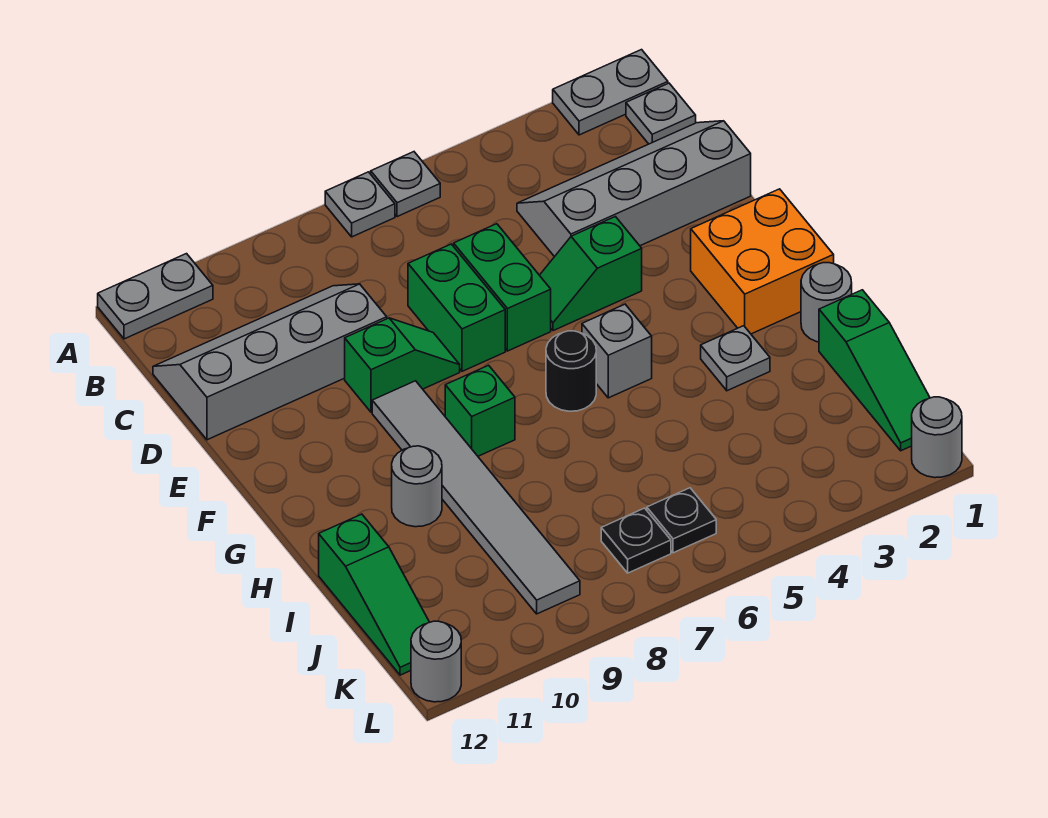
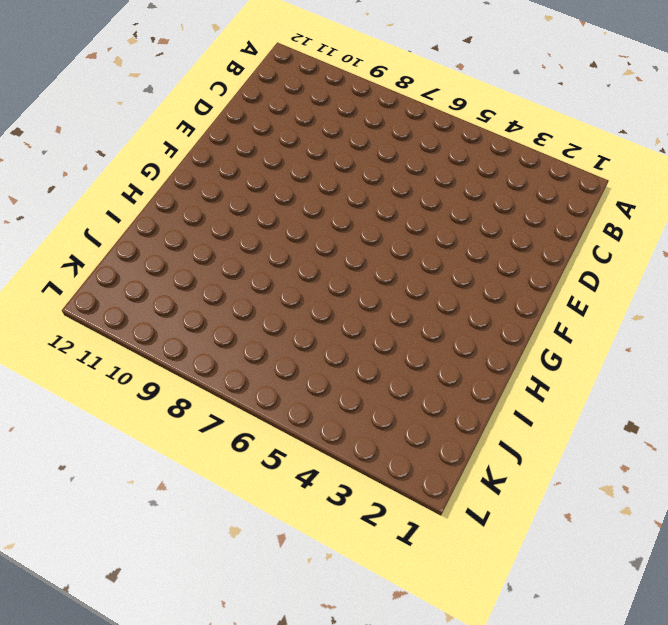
none -> grey 1x2 plate [553,50,668,135]
none -> grey 1x1 plate [371,152,440,217]
none -> grey 1x1 plate [325,172,395,237]

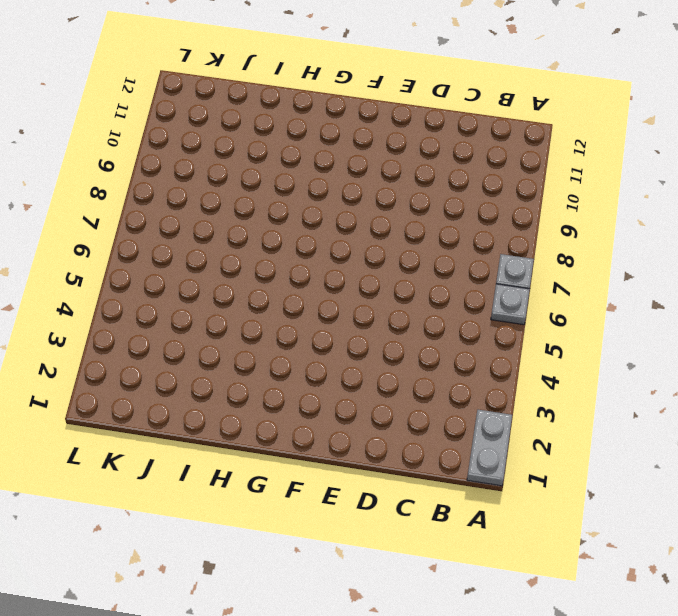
none -> grey 1x2 plate [98,254,213,339]
none -> grey 1x1 plate [626,83,696,144]
none -> grey 2x4 slope [517,121,751,257]

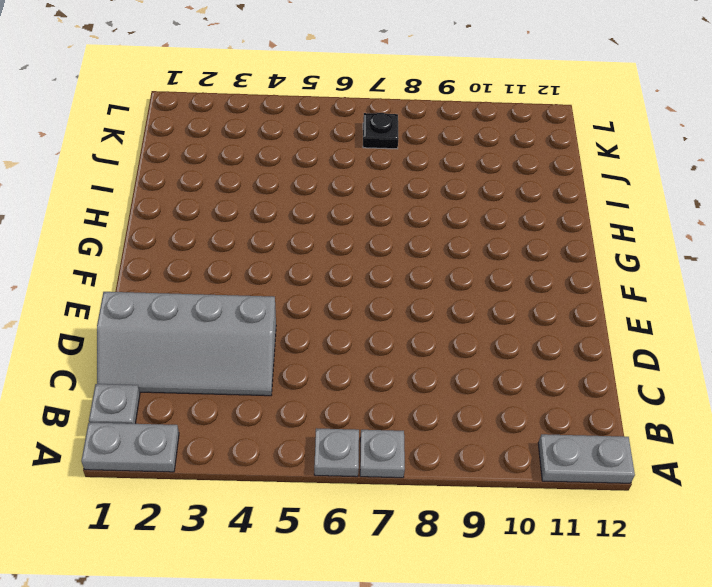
none -> grey 2x4 slope [153,284,387,440]
none -> green 1x2 brick [454,224,551,351]
none -> green 1x2 brick [408,244,505,371]

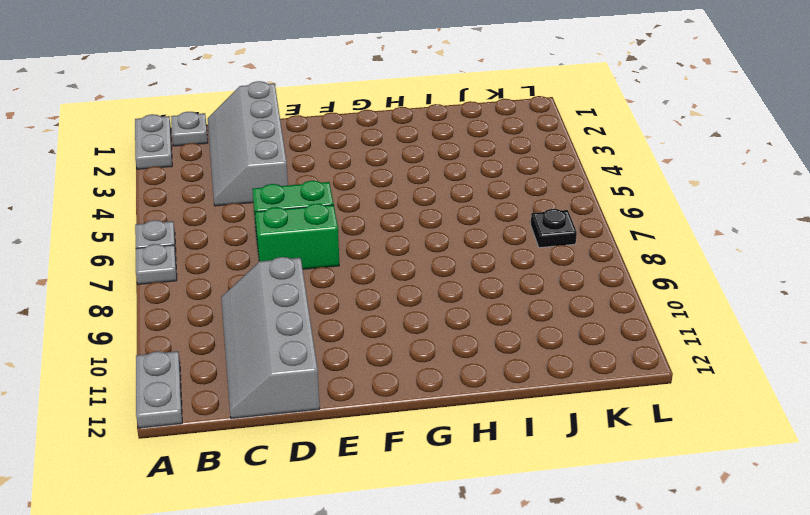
none -> green 1x2 slope [540,217,642,331]
none -> green 1x2 slope [345,318,460,412]
none -> orange 2x2 brick [691,189,834,334]

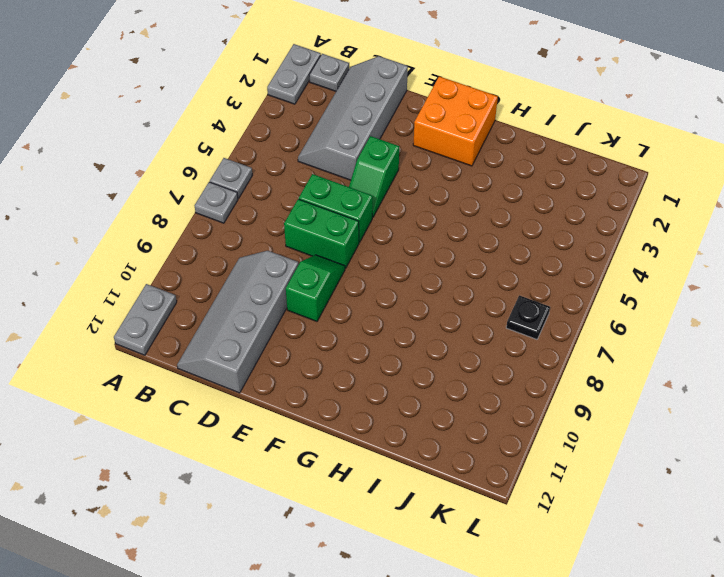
none -> grey 1x6 tile [372,381,580,614]
none -> grey 1x1 brick [582,304,652,398]
none -> black 1x1 round brick [546,331,596,411]

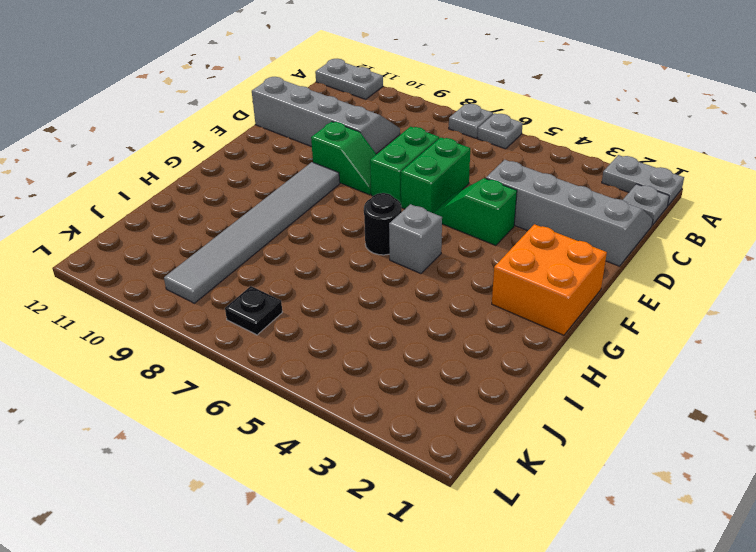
none -> green 1x1 brick [445,365,515,456]
none -> grey 1x1 round brick [801,263,852,342]
none -> grey 1x1 plate [701,326,770,391]

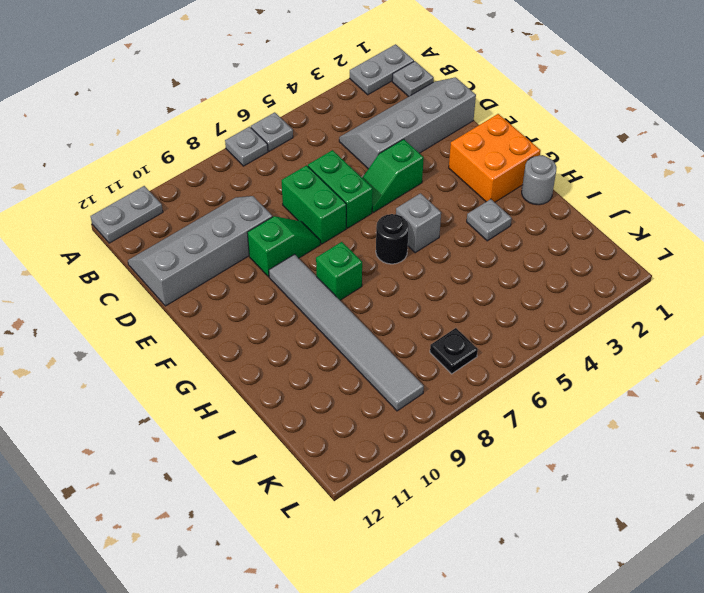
none -> grey 1x1 round brick [392,446,442,527]
none -> green 1x3 slope [819,290,930,451]
none -> green 1x3 slope [319,514,429,675]

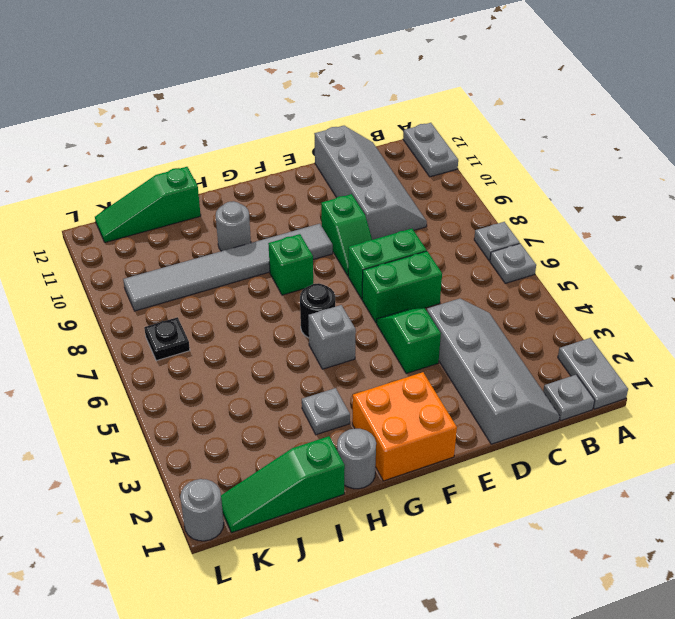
none -> black 1x1 plate [647,488,716,553]
none -> grey 1x1 round brick [411,621,461,702]

